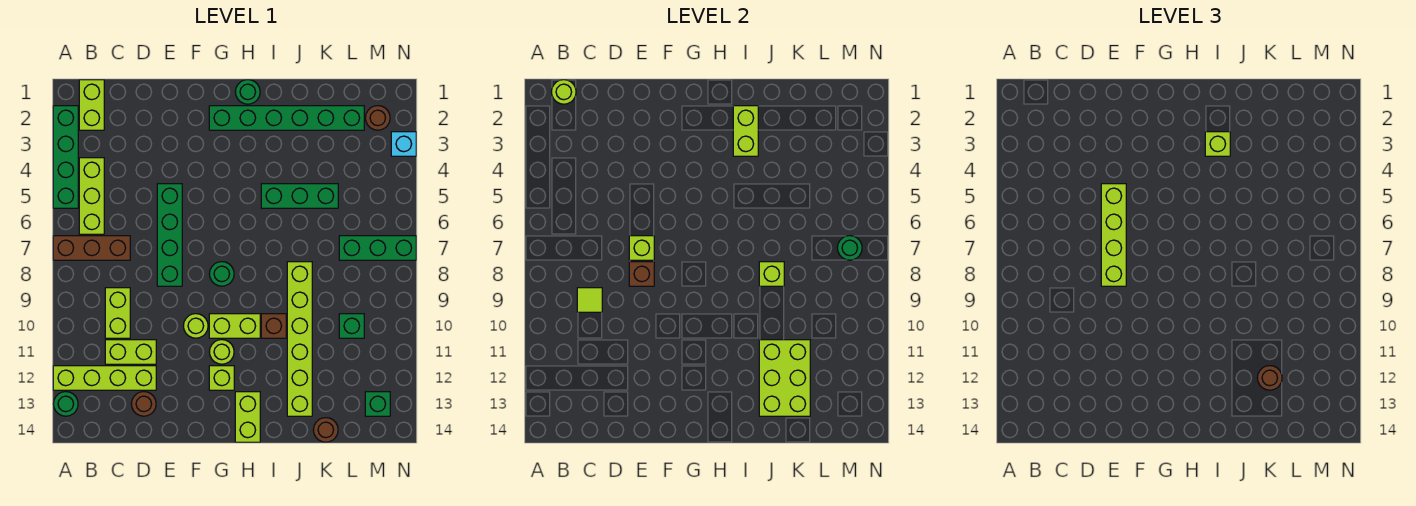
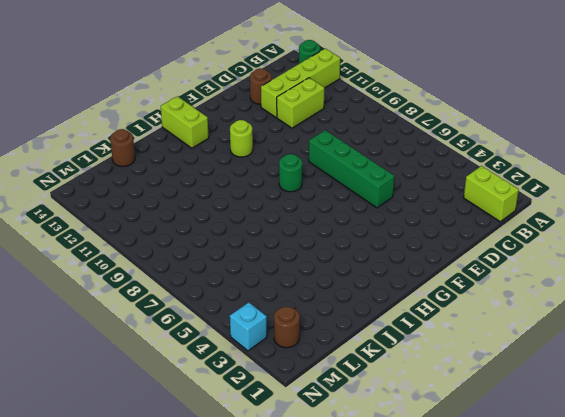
none -> green 1x4 brick [53,106,78,208]
none -> brown 1x3 brick [53,236,130,260]
none -> lime 1x3 brick [79,158,104,234]
none -> lime 1x2 brick [105,288,130,338]

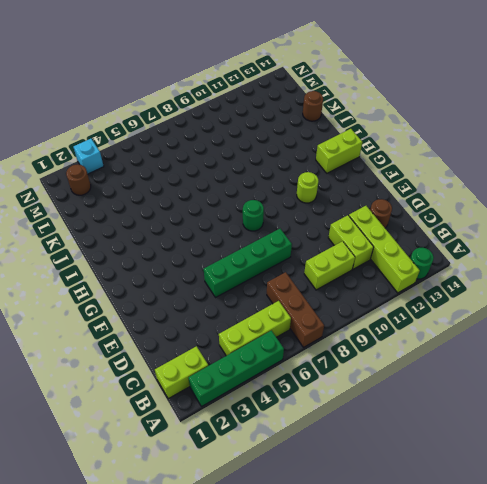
none -> lime 1x1 round brick [183,314,208,338]
none -> green 1x6 brick [209,106,364,130]
none -> lime 1x2 brick [209,314,260,338]
none -> lime 1x1 brick [209,366,234,390]

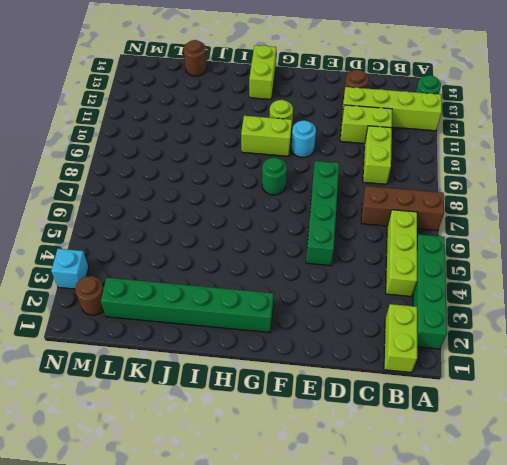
cyan 1x1 round brick [291,120,316,157] -> lime 1x1 round brick [183,314,208,338]
none -> lime 1x1 brick [209,366,234,390]
none -> green 1x1 round brick [235,80,260,104]
none -> green 1x3 brick [261,184,338,208]
none -> brown 1x1 brick [261,314,286,338]

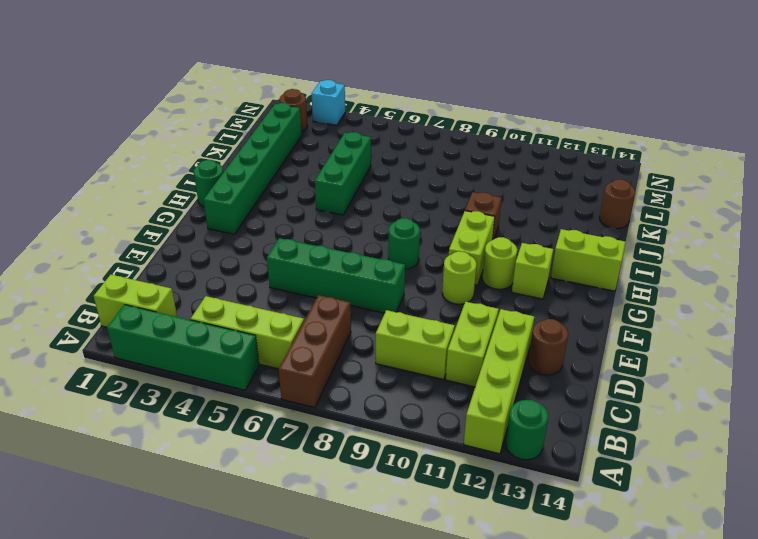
none -> lime 1x6 brick [287,262,312,416]
none -> green 1x3 brick [339,236,416,260]
none -> green 1x1 brick [339,314,364,338]
none -> green 1x1 brick [365,392,390,416]

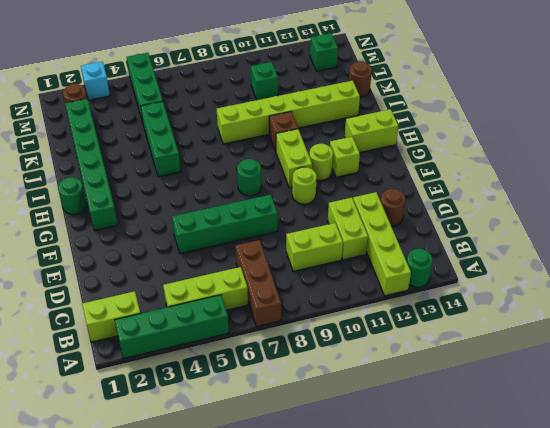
green 1x3 brick [127,53,163,122] -> green 1x3 brick moved to [339,236,416,260]
none -> lime 1x1 round brick [551,80,576,104]
none -> lime 1x1 tile [577,288,602,312]
none -> lime 1x1 brick [629,236,654,260]
none -> brown 1x1 brick [629,262,654,286]

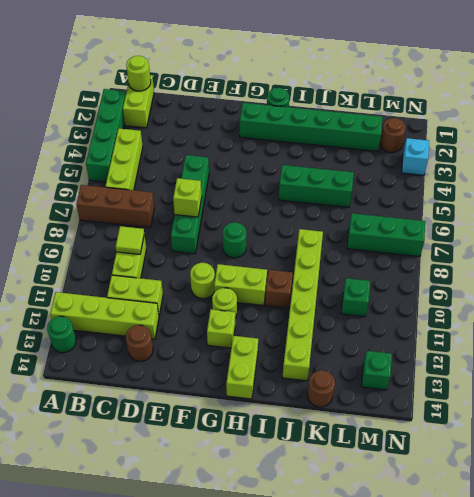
none -> brown 1x1 brick [629,262,654,286]
none -> lime 1x2 brick [733,106,758,156]
none -> lime 1x1 brick [759,262,784,286]
none -> lime 2x3 brick [759,340,810,416]

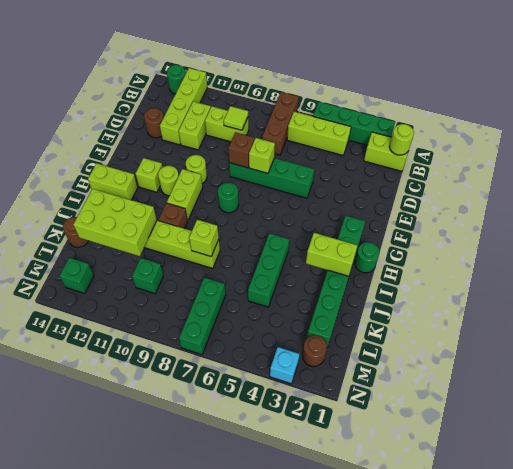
none -> green 1x1 round brick [837,236,862,260]
none -> lime 1x4 brick [1101,184,1126,286]
none -> lime 1x1 brick [1205,132,1230,156]
none -> brown 1x1 round brick [1257,366,1282,390]

